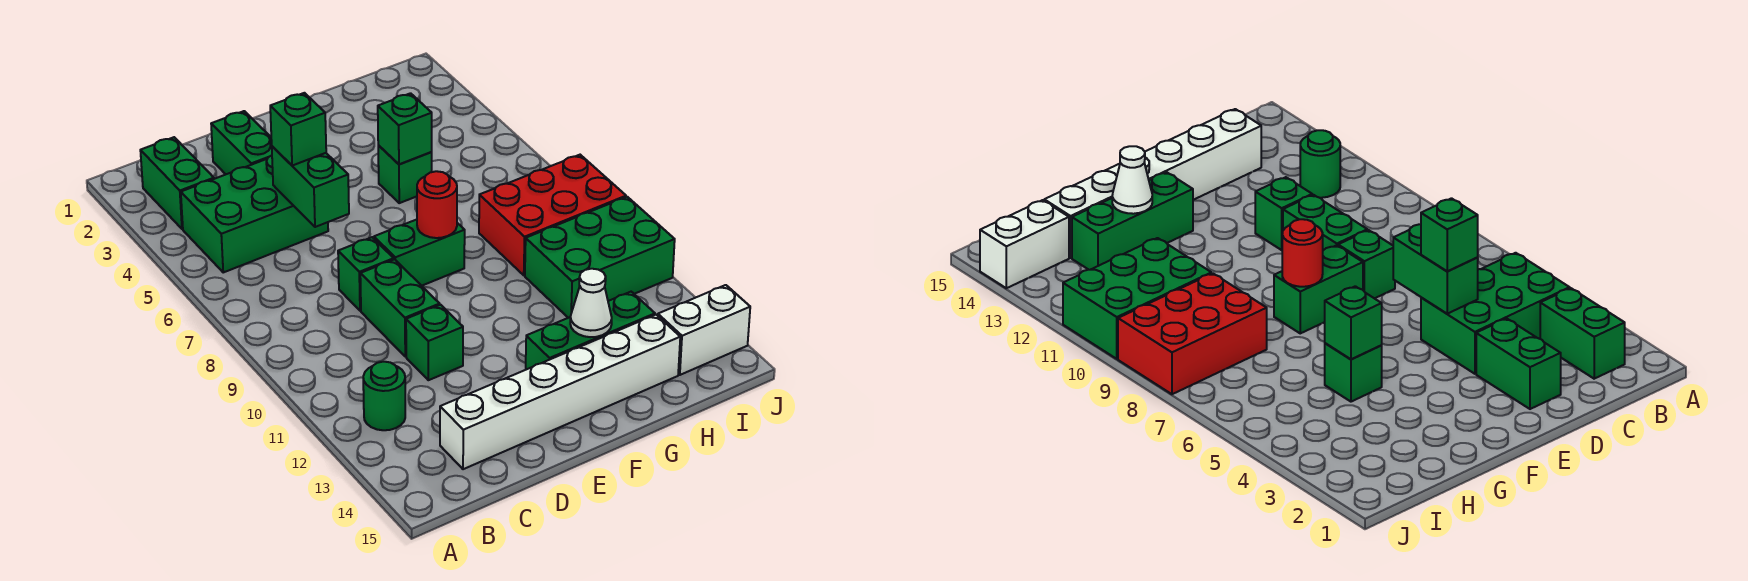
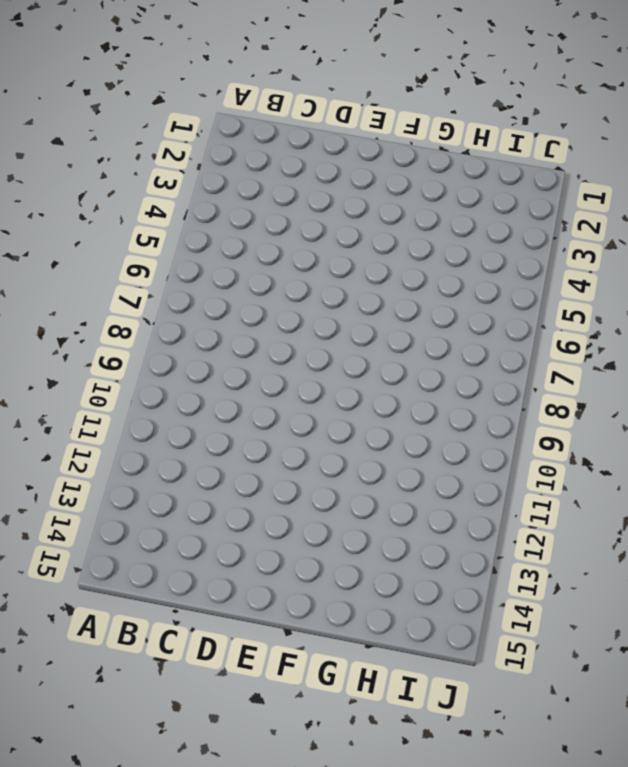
none -> green 1x2 brick [140,137,214,229]
none -> green 2x3 brick [181,155,328,272]
none -> green 1x1 round brick [363,362,405,430]

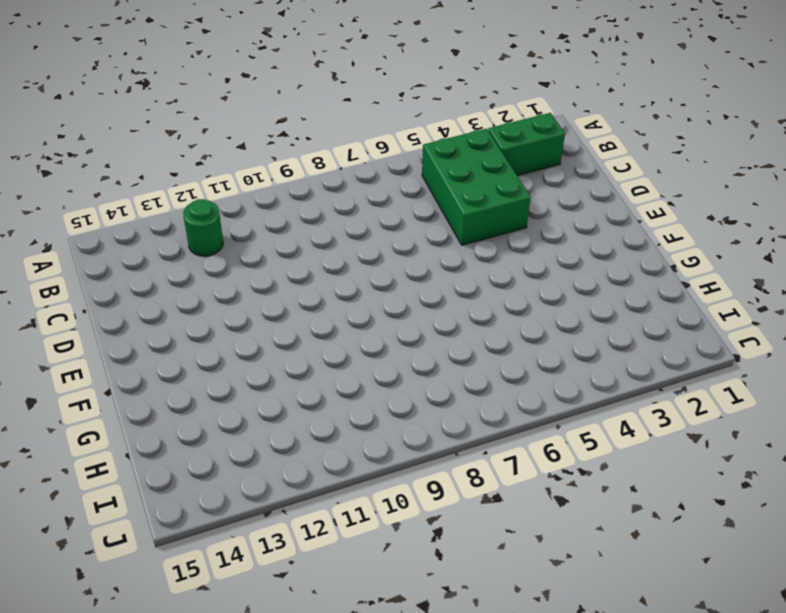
none -> white 1x6 brick [440,315,680,469]
none -> green 1x2 brick [211,111,272,174]
none -> green 1x1 brick [338,237,394,311]

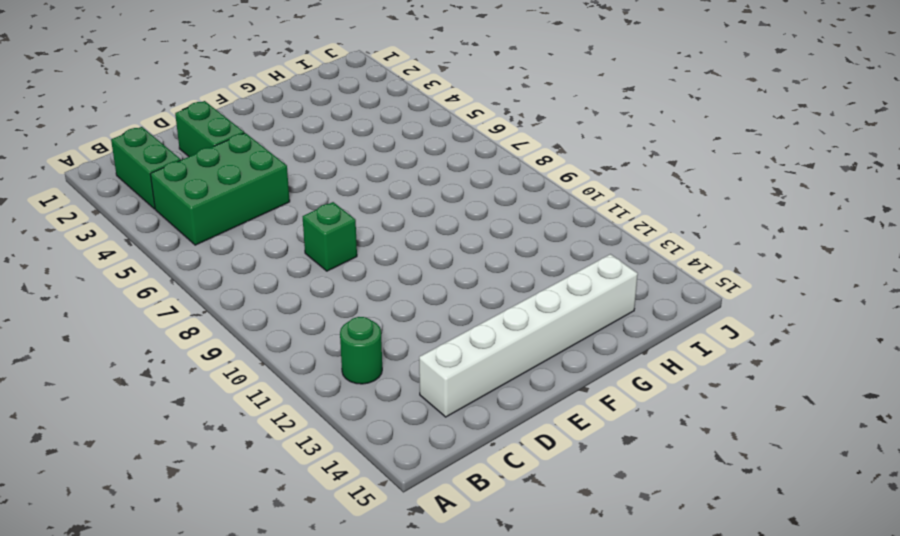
none -> green 1x2 brick [360,259,440,357]
none -> green 1x1 brick [406,305,463,380]
none -> green 1x2 brick [374,220,465,286]

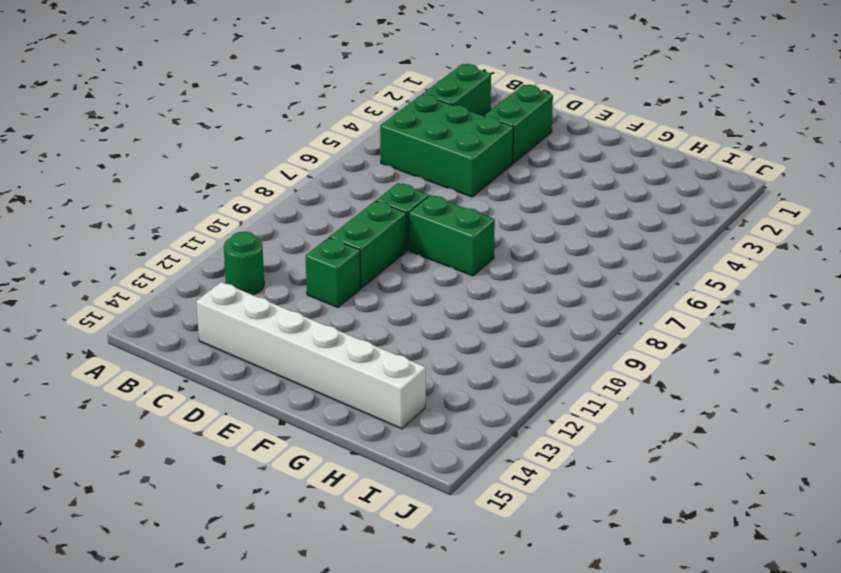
none -> green 1x3 brick [526,292,655,370]
none -> green 1x1 brick [378,145,432,203]
none -> red 2x3 brick [479,155,626,275]

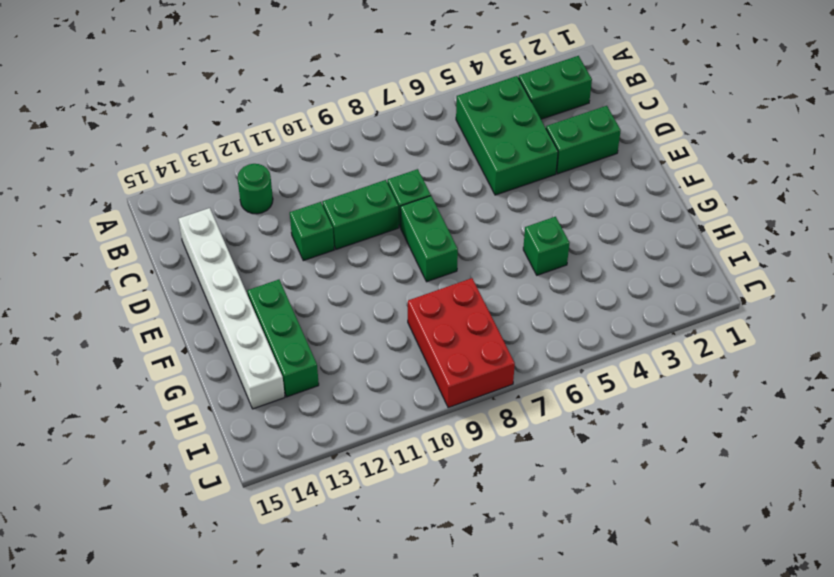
none -> green 2x3 brick [525,197,675,318]
none -> white 1x2 brick [658,285,750,375]
none -> green 1x2 brick [272,146,349,227]

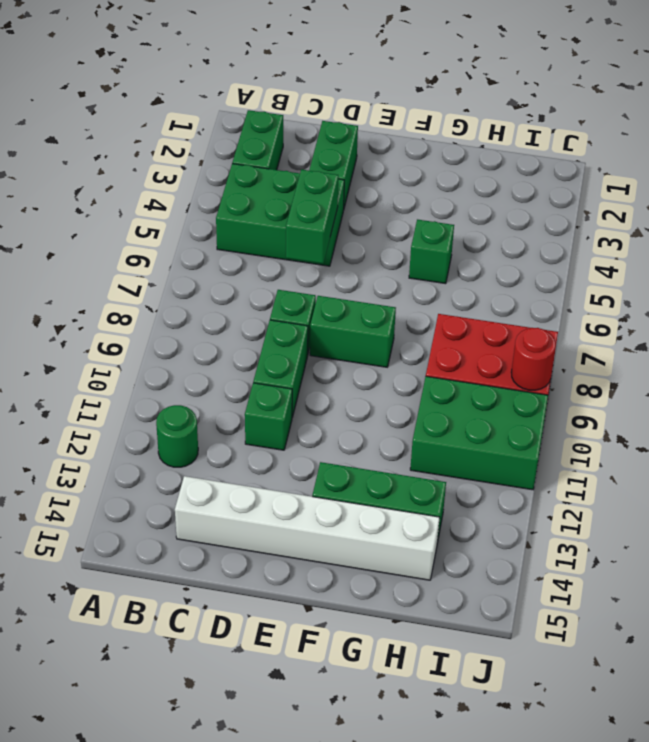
red 1x1 round brick [511,328,556,390] -> red 1x1 round brick moved to [417,171,457,238]
none -> white 1x2 brick [658,285,750,375]
none -> green 1x1 brick [378,93,432,164]
none -> white 1x1 cone [570,269,612,337]

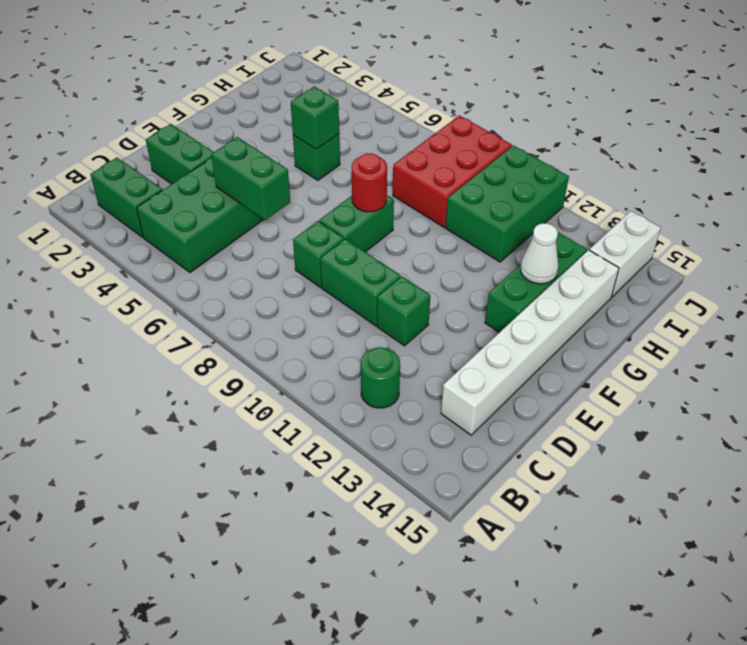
none -> green 1x1 brick [270,93,326,166]

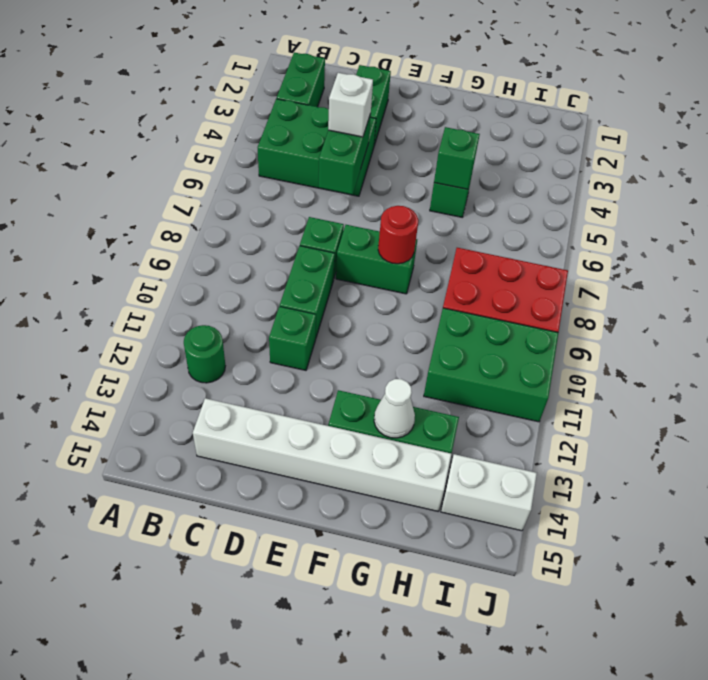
white 1x1 brick [328,73,373,137] -> green 1x1 brick [270,93,326,166]

